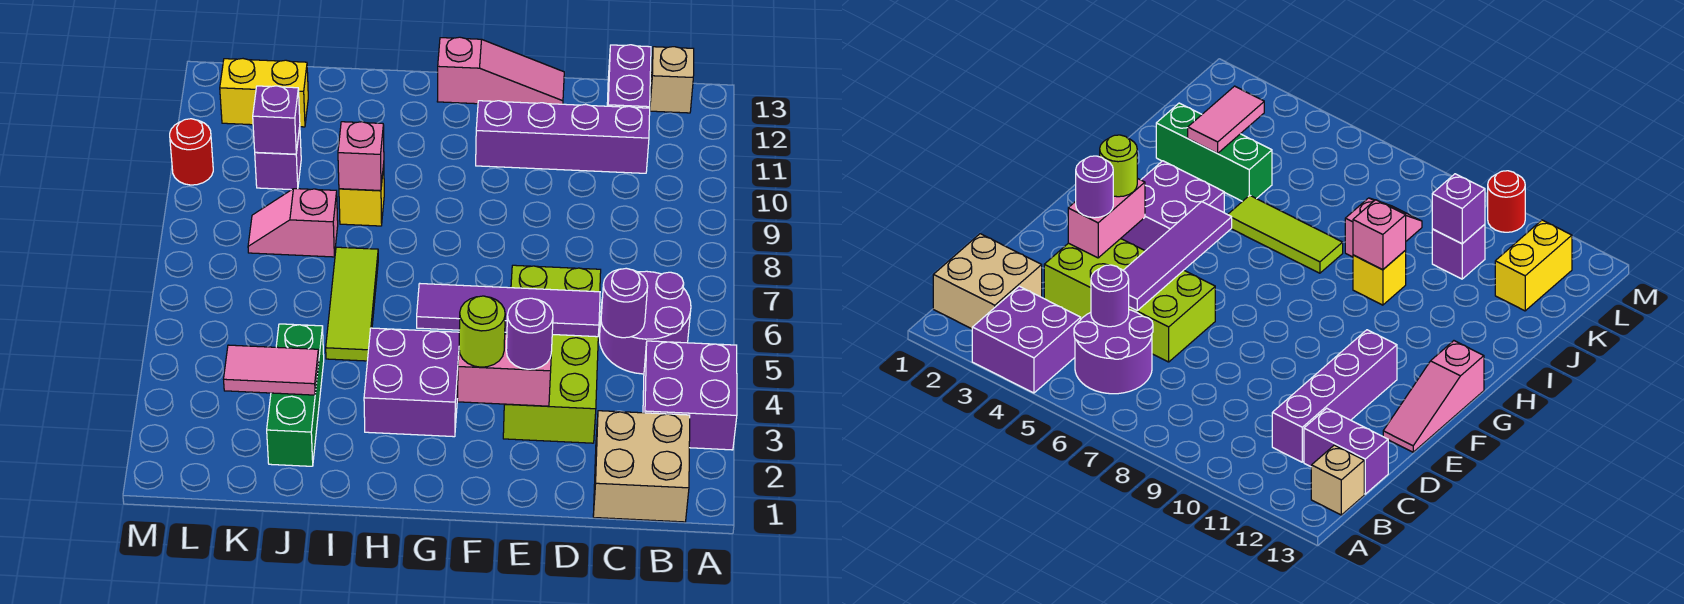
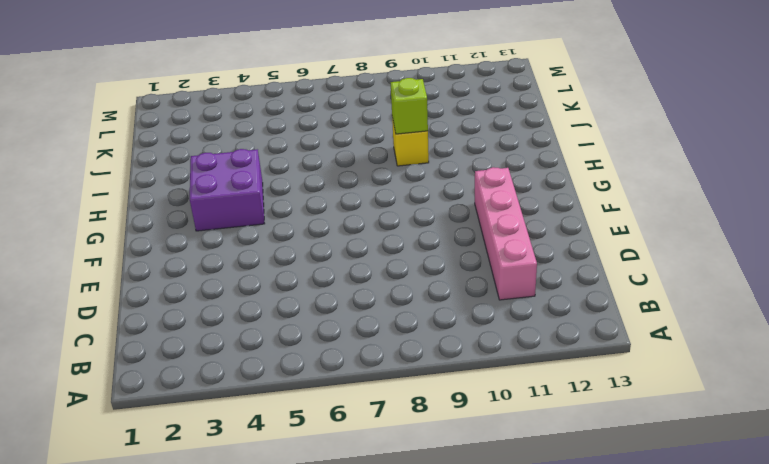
pink 1x4 brick [475,167,537,300] -> purple 1x4 brick [476,101,650,173]
lime 1x1 brick [391,78,428,134] -> pink 1x1 brick [338,122,384,191]
none -> purple 2x2 brick [643,341,737,450]
none -> tan 2x2 brick [593,411,690,522]
none -> purple 2x2 round brick [600,271,691,374]

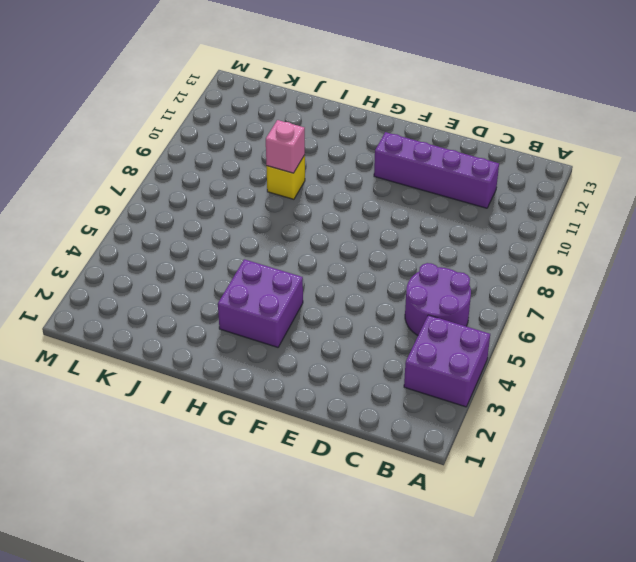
none -> tan 2x2 brick [593,411,690,522]
none -> tan 1x1 brick [650,47,694,113]
none -> purple 1x2 brick [607,45,651,108]

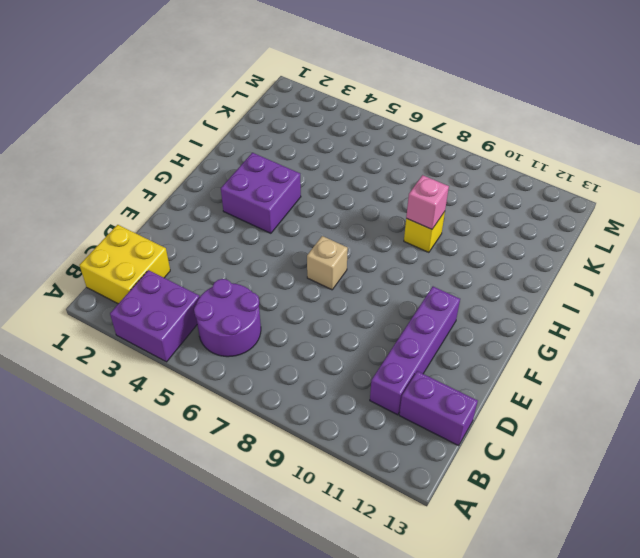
yellow 2x2 brick [80,225,170,304] -> tan 2x2 brick [593,411,690,522]
tan 1x1 brick [307,236,348,290] -> tan 1x1 brick moved to [650,47,694,113]
none -> lime 2x4 brick [503,265,601,443]
none -> pink 1x3 slope [437,37,564,104]
none -> lime 1x3 tile [326,247,378,361]

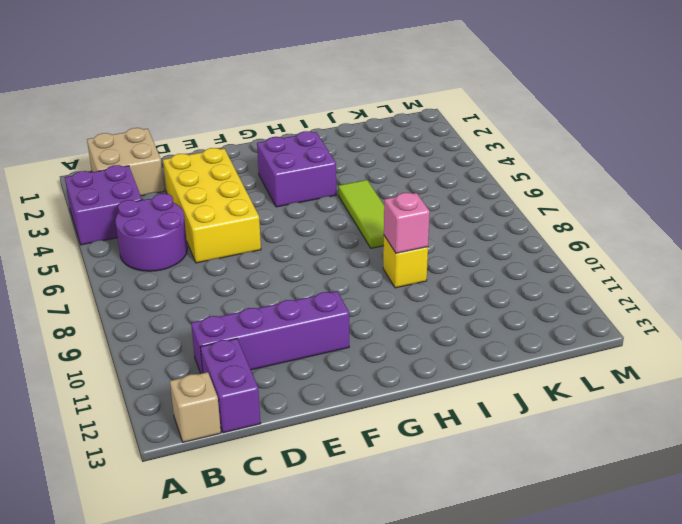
yellow 2x4 brick [163,148,261,263] -> lime 2x4 brick [503,265,601,443]
none -> pink 1x3 slope [437,37,564,104]
none -> green 1x3 brick [267,324,324,466]
none -> pink 1x2 slope [248,189,338,257]

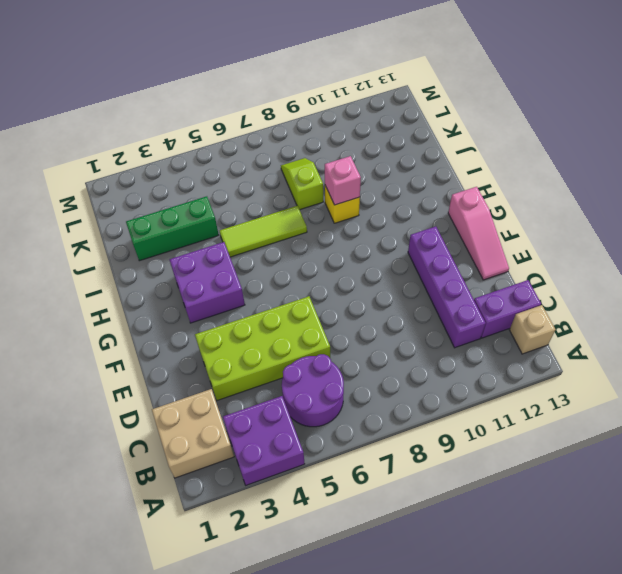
lime 1x2 slope [281,158,323,210] -> pink 1x2 slope [248,189,338,257]
none -> purple 1x1 brick [255,127,301,190]
none -> yellow 1x2 brick [220,59,308,127]
none -> red 1x1 round brick [170,119,213,185]

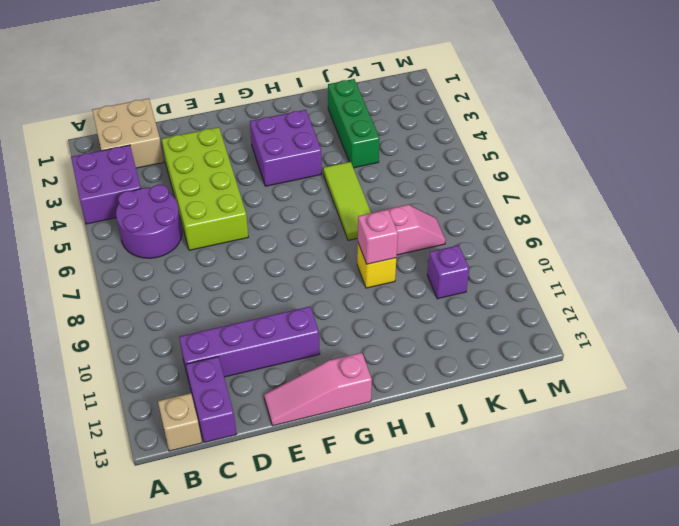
none -> yellow 1x2 brick [220,59,308,127]
none -> red 1x1 round brick [170,119,213,185]
none -> purple 1x1 round brick [601,268,648,338]

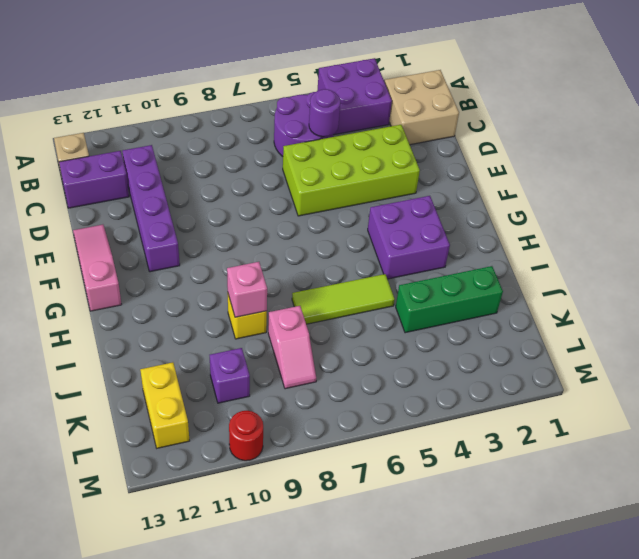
none -> purple 1x4 tile [417,284,600,337]
none -> pink 1x2 brick [458,334,551,406]
none -> pink 1x2 tile [224,345,319,395]

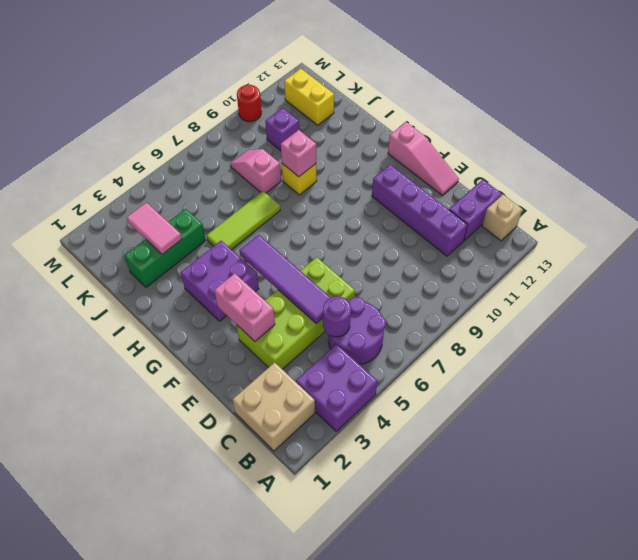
none -> purple 1x1 brick [253,86,300,154]
none -> purple 1x1 round brick [506,298,553,369]
none -> lime 1x1 round brick [459,296,505,367]

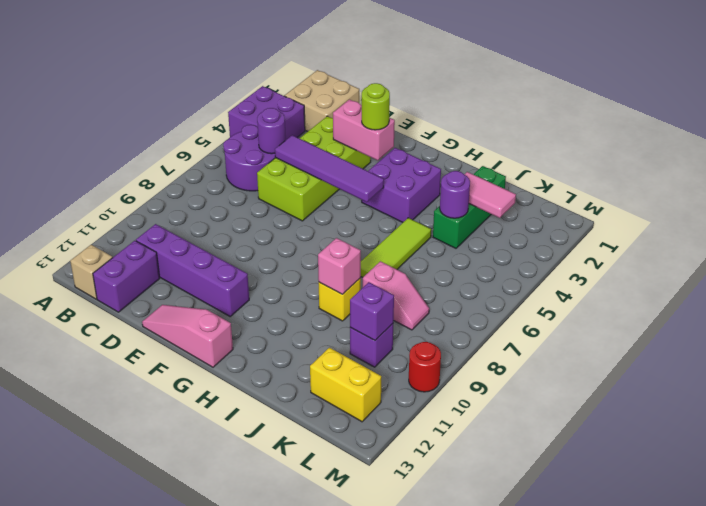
purple 1x1 round brick [440,171,470,218] -> purple 1x1 round brick moved to [506,298,553,369]

